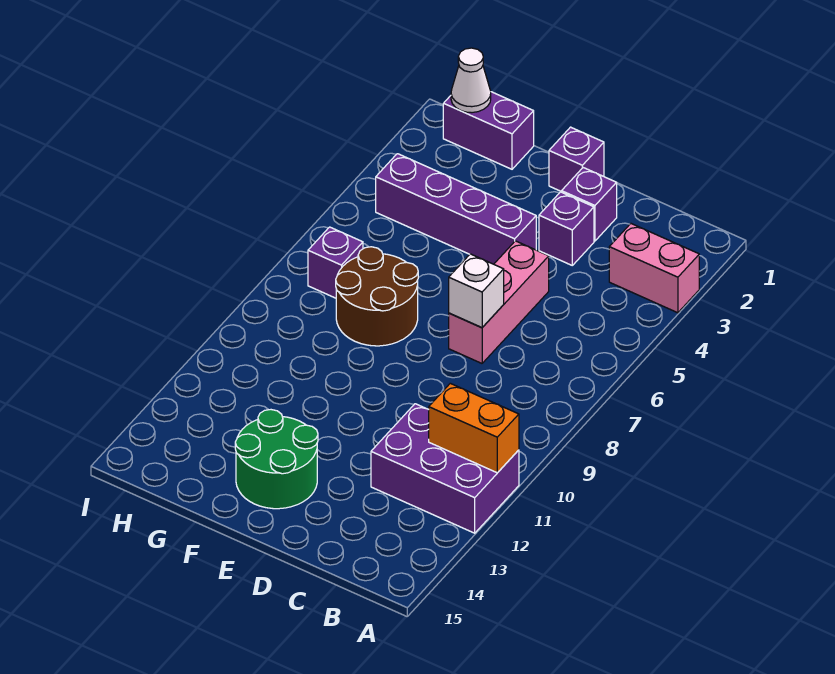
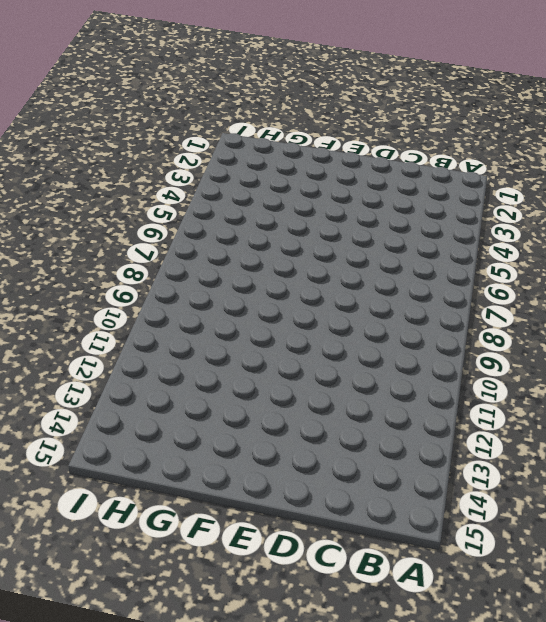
none -> pink 1x2 brick [609,224,699,313]
none -> purple 2x3 brick [371,404,519,533]
none -> purple 1x1 brick [562,168,617,241]

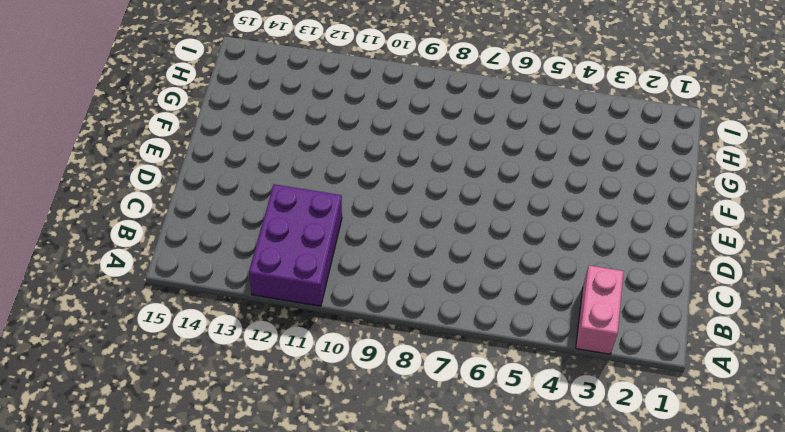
none -> purple 1x1 brick [562,168,617,241]
none -> purple 1x1 brick [539,192,594,265]
none -> pink 1x3 brick [449,241,549,363]

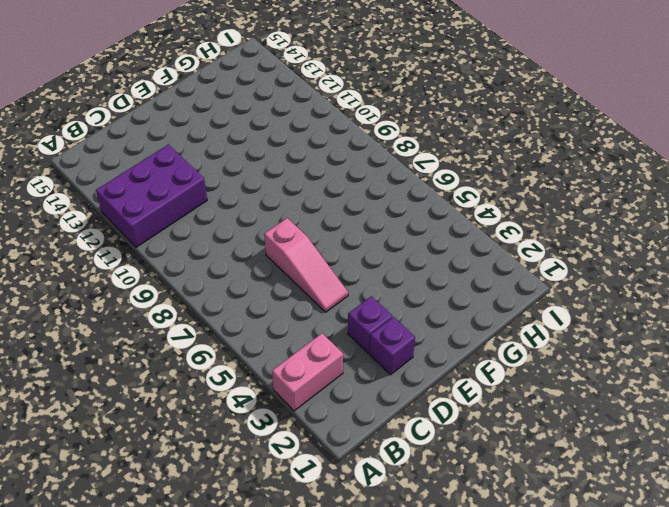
pink 1x3 slope [264,218,348,312] -> pink 1x3 brick [449,241,549,363]
none -> purple 1x1 brick [549,127,604,192]
none -> purple 1x4 brick [376,154,536,264]
none -> green 2x2 round brick [235,410,318,509]

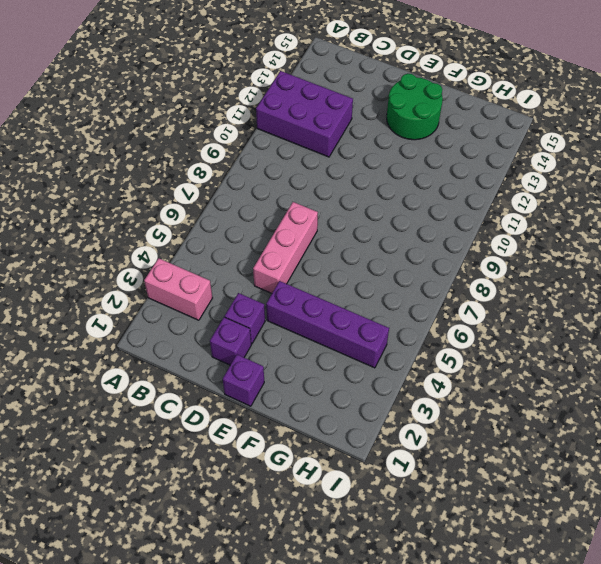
none -> brown 2x2 round brick [336,247,418,346]
none -> purple 1x2 brick [443,92,534,169]
none -> purple 1x1 brick [308,227,363,298]

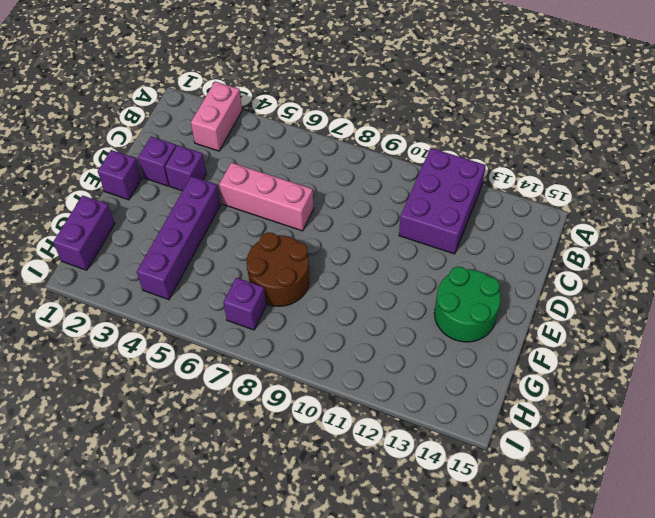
none -> orange 1x2 brick [429,383,519,473]
none -> white 1x1 brick [449,254,504,328]
none -> white 1x1 cone [451,48,491,113]

